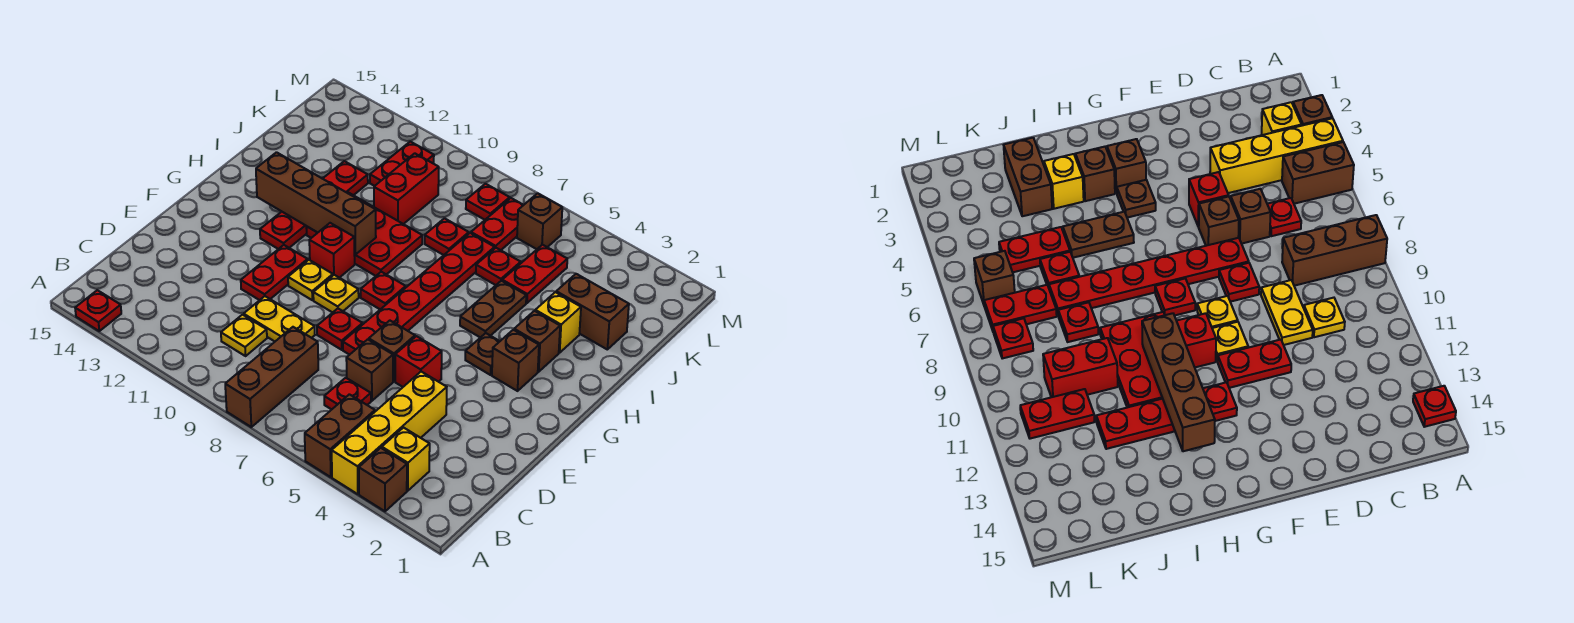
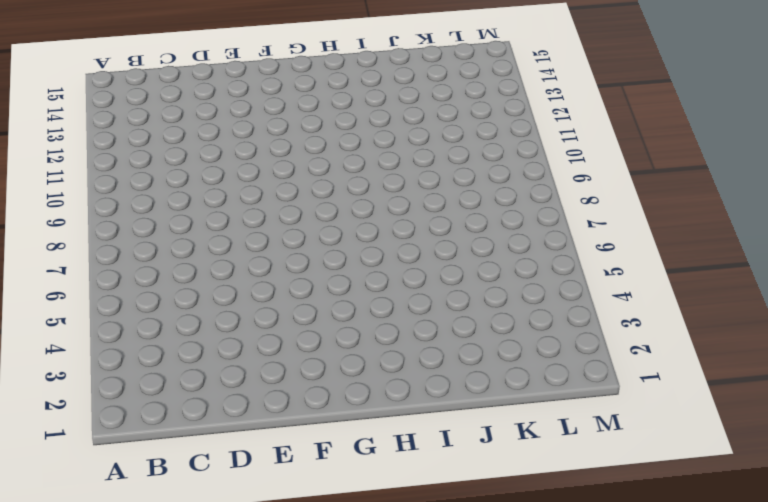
none -> brown 1x1 brick [359,448,407,511]
none -> yellow 1x4 brick [332,372,447,494]
none -> brown 1x2 brick [305,394,375,477]
none -> brown 1x3 brick [225,327,318,427]

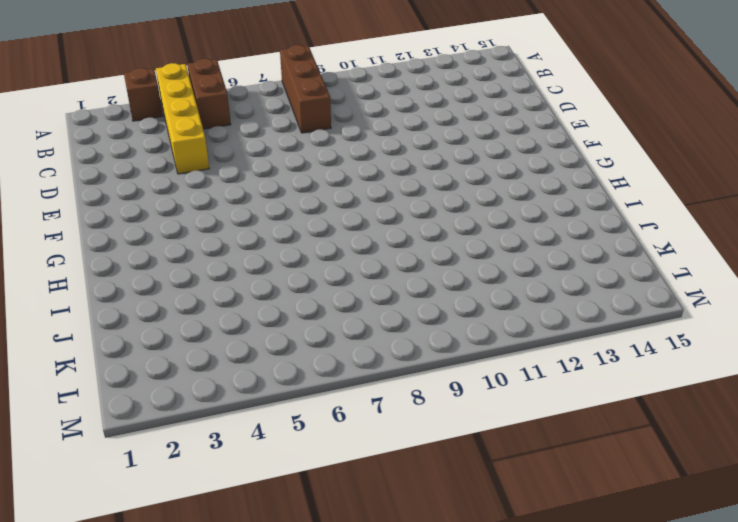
none -> red 1x1 plate [75,290,121,331]
none -> yellow 1x1 brick [382,428,430,491]
none -> red 1x1 plate [324,378,371,410]
none -> yellow 1x1 plate [221,315,267,356]

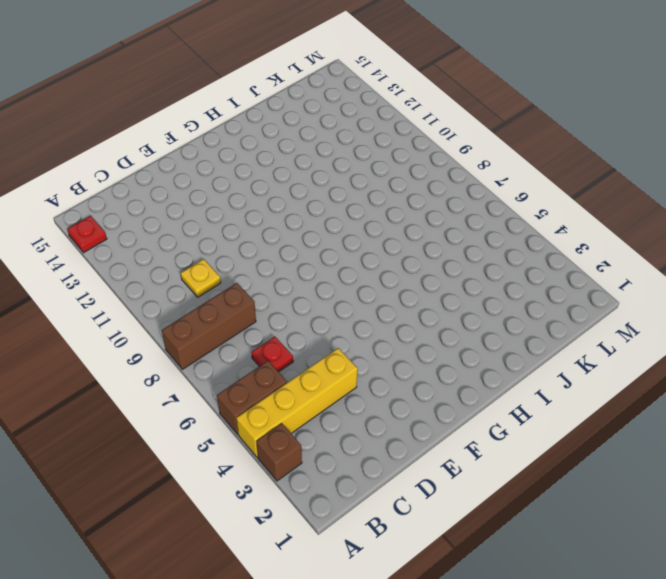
none -> yellow 1x1 brick [382,428,430,491]
none -> brown 1x1 brick [346,339,393,401]
none -> yellow 1x2 plate [244,296,315,341]
none -> red 1x1 brick [395,336,442,387]

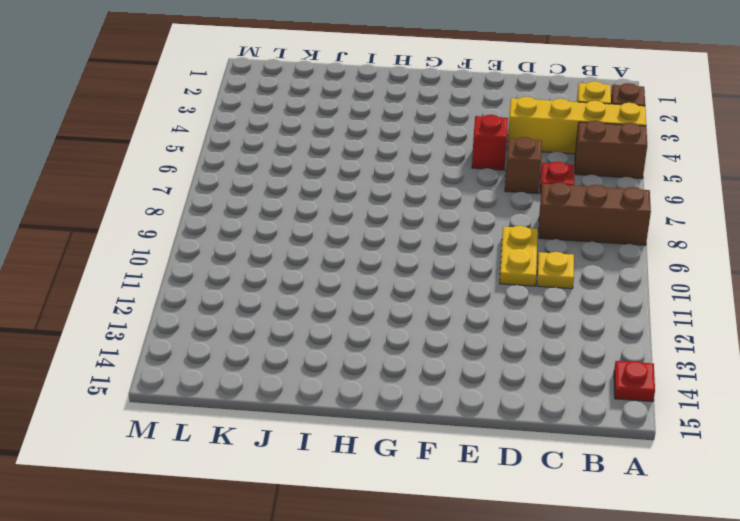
none -> brown 1x1 brick [369,321,415,381]
none -> red 1x6 plate [343,233,495,355]
none -> red 1x1 plate [317,309,363,350]
none -> red 1x2 plate [241,245,308,300]

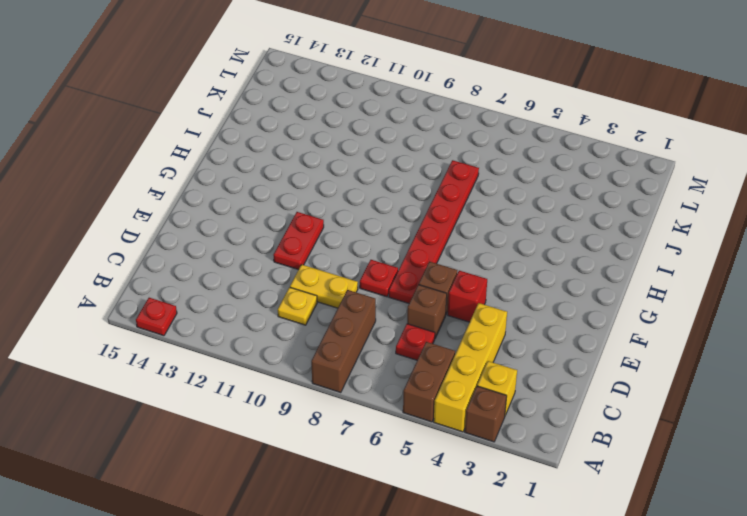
none -> yellow 1x1 plate [313,275,359,313]
none -> yellow 1x1 plate [288,260,333,300]
none -> brown 1x1 brick [492,330,539,391]
none -> brown 1x1 plate [465,333,500,375]

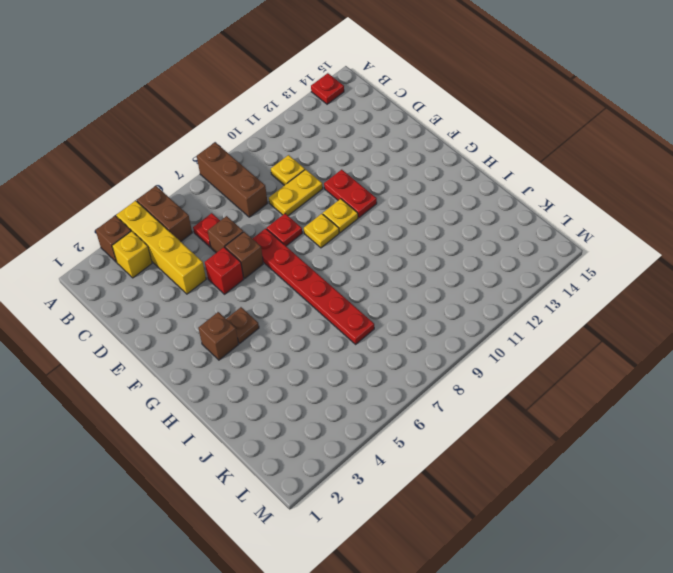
none -> red 1x1 plate [361,272,406,309]
none -> red 1x1 brick [309,223,355,278]
none -> red 1x4 plate [260,161,368,249]
none -> brown 1x1 brick [514,311,560,372]

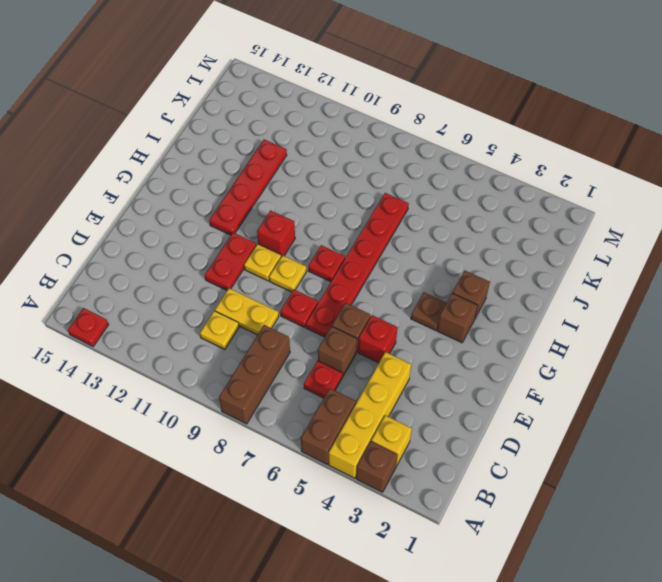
none -> brown 1x2 plate [460,281,526,338]
none -> red 2x3 plate [306,193,422,276]
none -> yellow 1x1 brick [535,292,581,353]
none -> brown 1x2 brick [556,274,629,349]

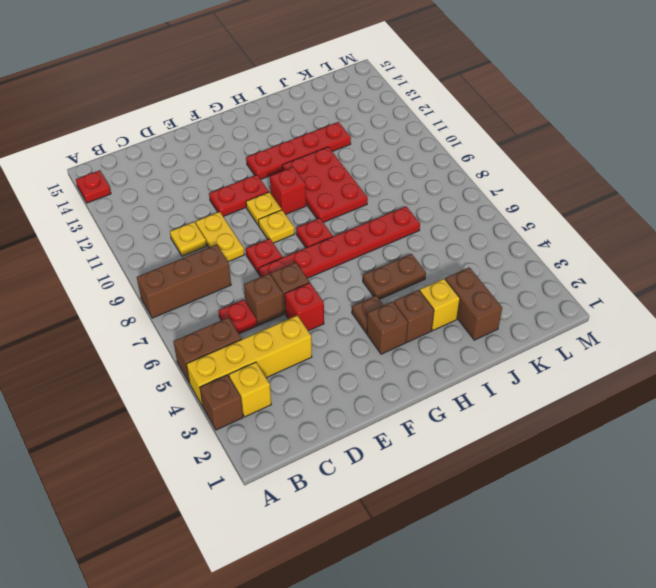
none -> red 1x2 plate [502,245,567,303]
none -> red 1x1 plate [476,248,521,285]
none -> red 1x1 plate [425,218,469,255]
none -> red 1x2 brick [374,153,439,224]

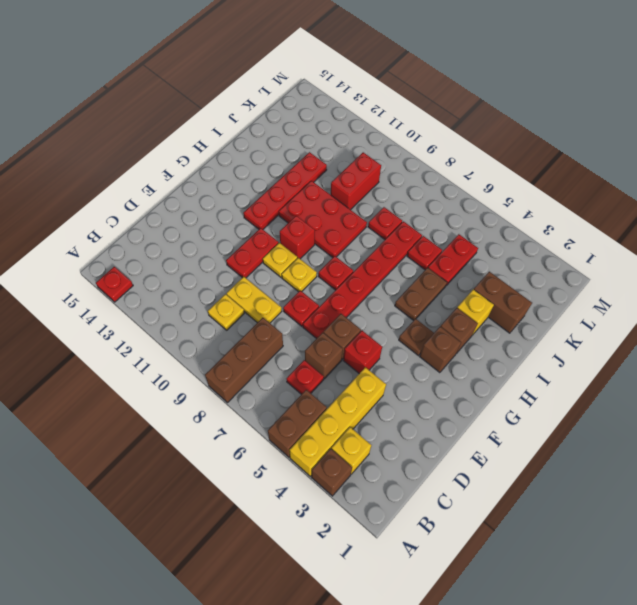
none -> red 1x2 plate [471,198,523,250]
none -> red 1x2 plate [370,142,434,186]
none -> brown 1x1 brick [517,193,562,249]
none -> red 1x1 plate [466,184,510,220]

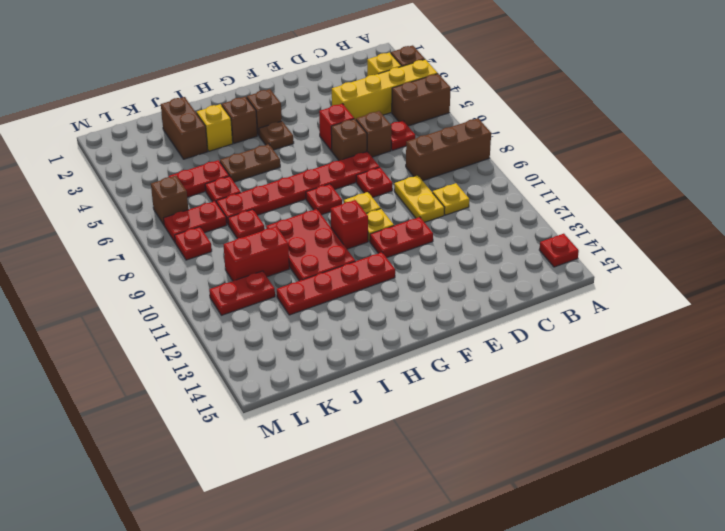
none -> brown 1x4 brick [256,152,376,255]

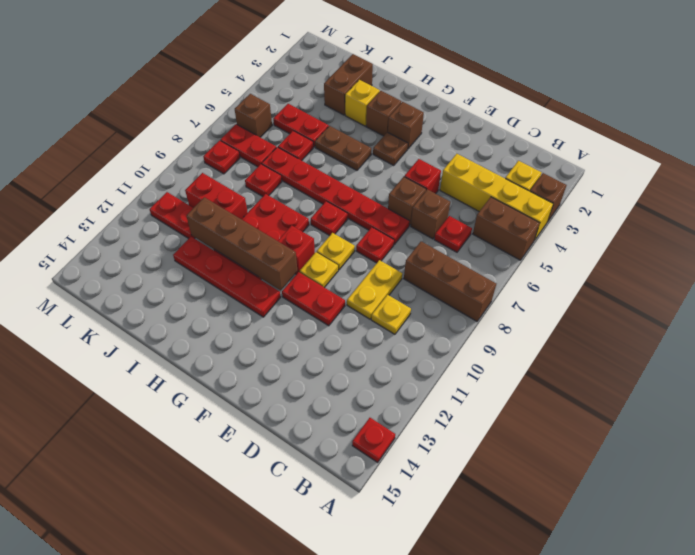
brown 1x4 brick [186,197,297,290] -> brown 1x4 brick turned to [256,152,376,255]

